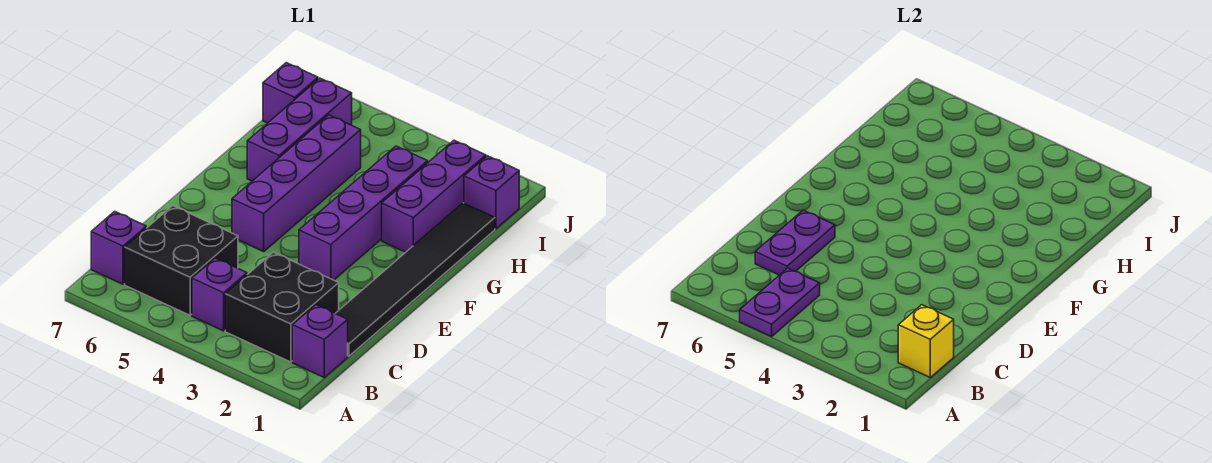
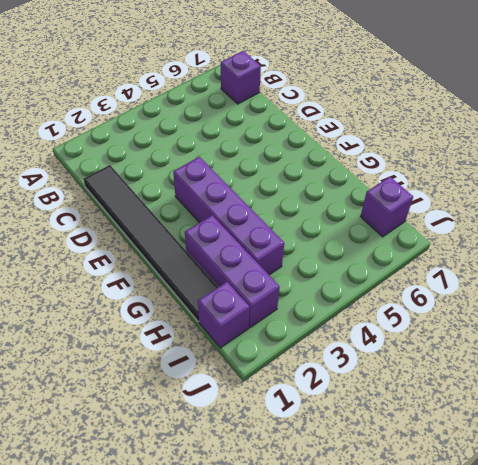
none -> purple 1x1 brick [292,305,348,377]
none -> black 2x2 brick [225,252,339,362]
none -> purple 1x1 brick [192,258,247,331]

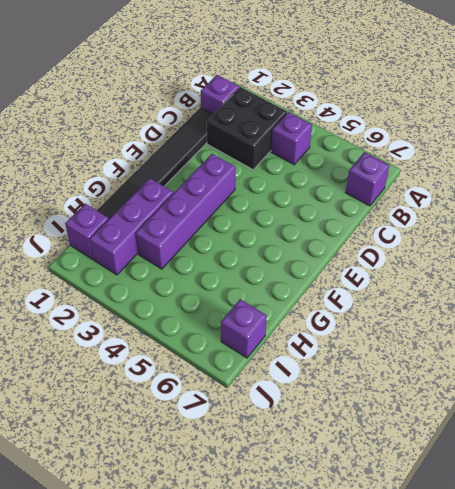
none -> black 2x2 brick [125,206,238,315]
none -> purple 1x4 brick [232,115,361,252]
none -> purple 1x3 brick [247,78,352,181]

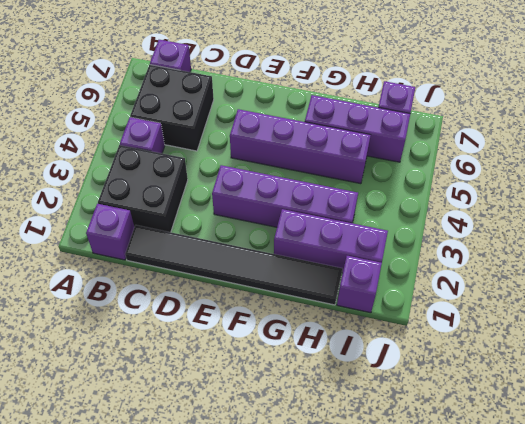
none -> purple 1x2 plate [740,268,820,337]
none -> yellow 1x1 brick [898,305,954,377]
none -> purple 1x2 plate [755,210,835,275]

